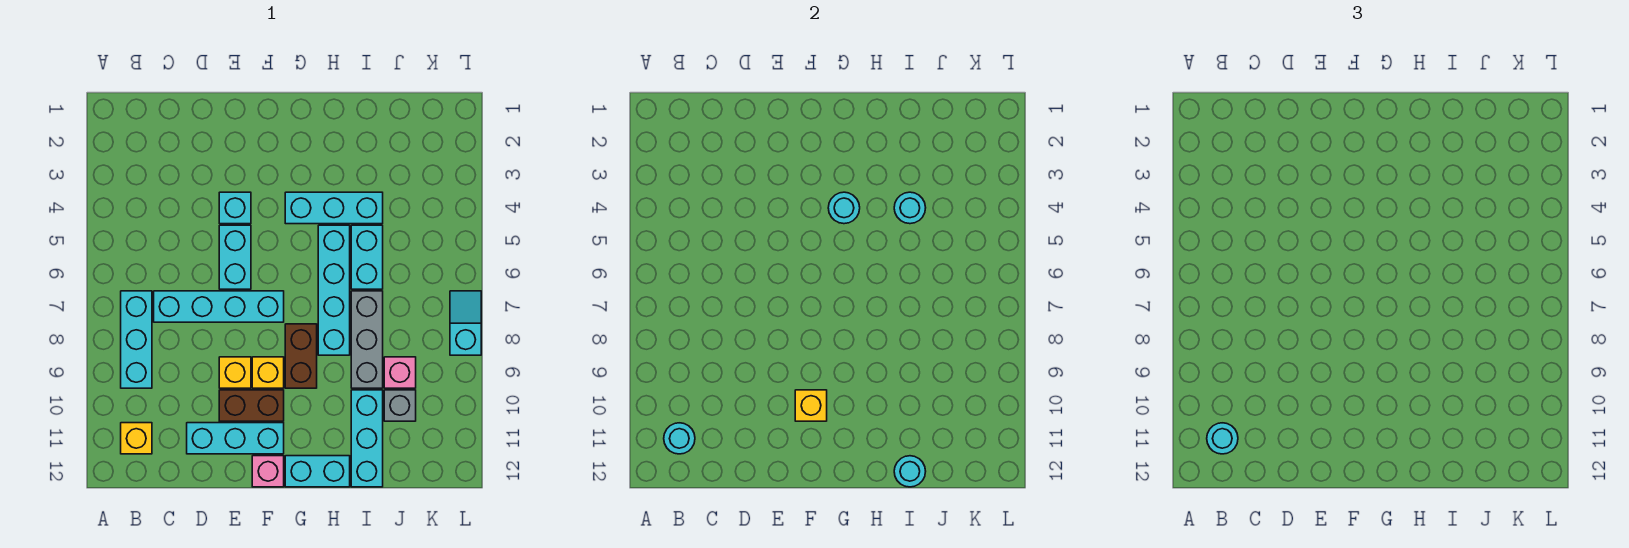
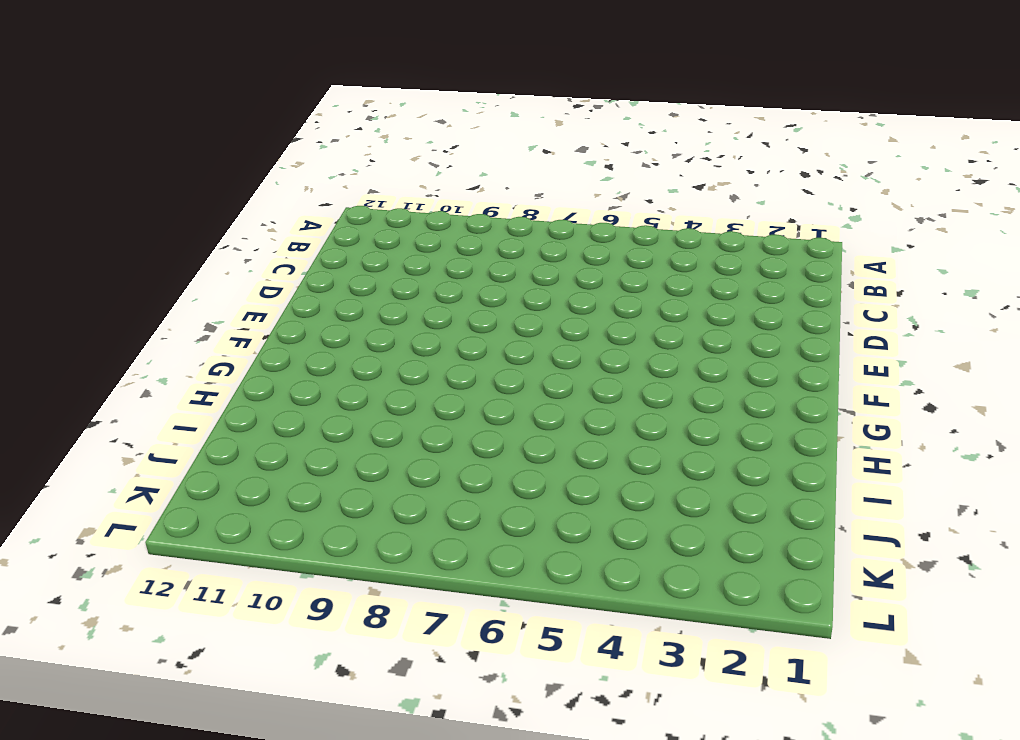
none -> cyan 1x3 brick [121,291,152,388]
none -> yellow 1x1 brick [121,423,152,454]
none -> cyan 1x4 brick [154,291,284,322]

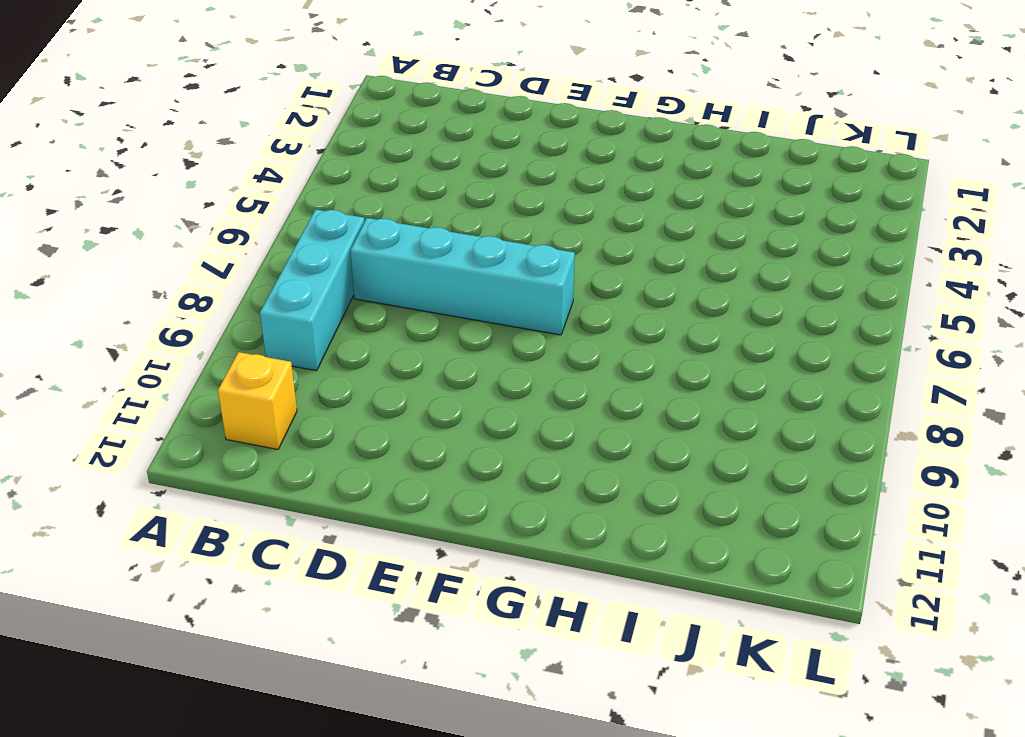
none -> cyan 1x3 brick [187,423,284,454]
none -> cyan 1x1 brick [219,192,251,224]
none -> cyan 1x2 brick [219,225,251,289]

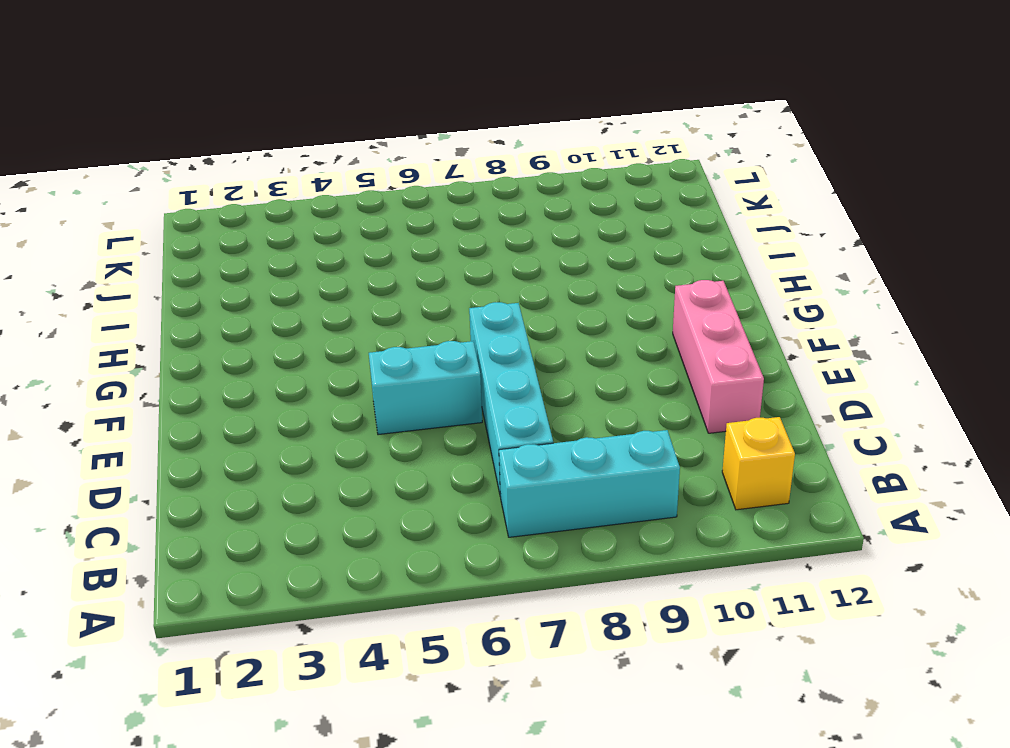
pink 1x3 brick [673,280,764,433] -> cyan 1x3 brick [187,423,284,454]
none -> cyan 1x1 brick [219,192,251,224]
none -> yellow 1x1 brick [219,357,251,388]
none -> brown 1x2 brick [219,390,284,421]

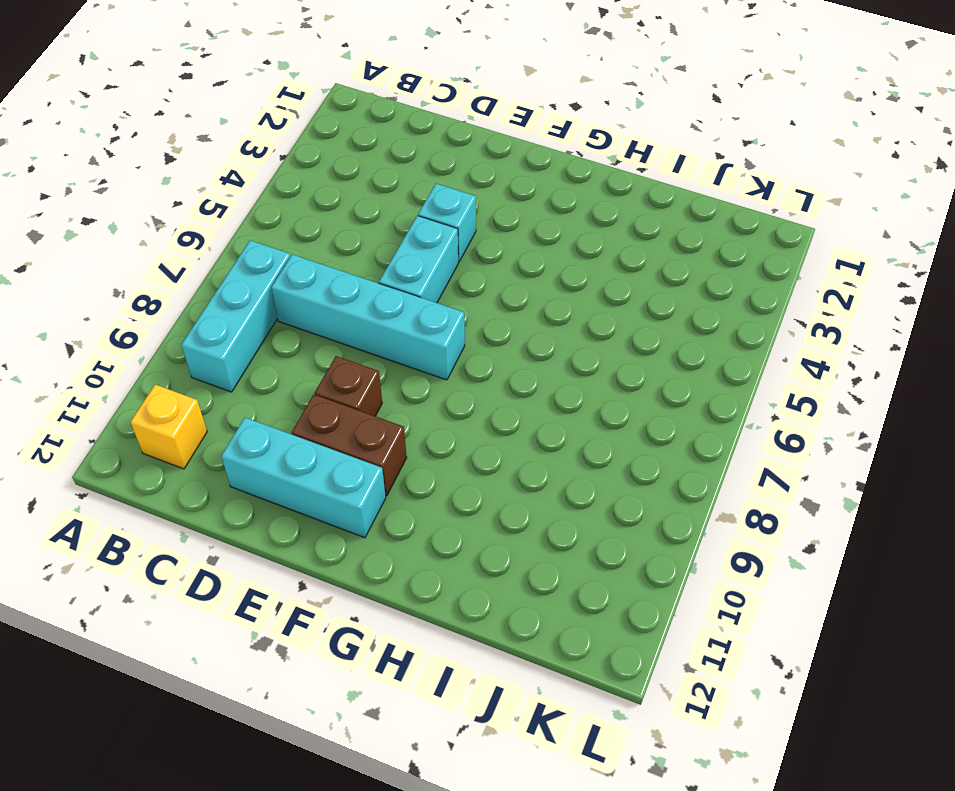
brown 1x1 brick [315,356,382,416] -> yellow 1x1 brick [219,357,251,388]
none -> yellow 1x1 brick [252,357,284,388]
none -> pink 1x1 brick [252,456,284,487]
none -> cyan 1x3 brick [285,192,383,224]

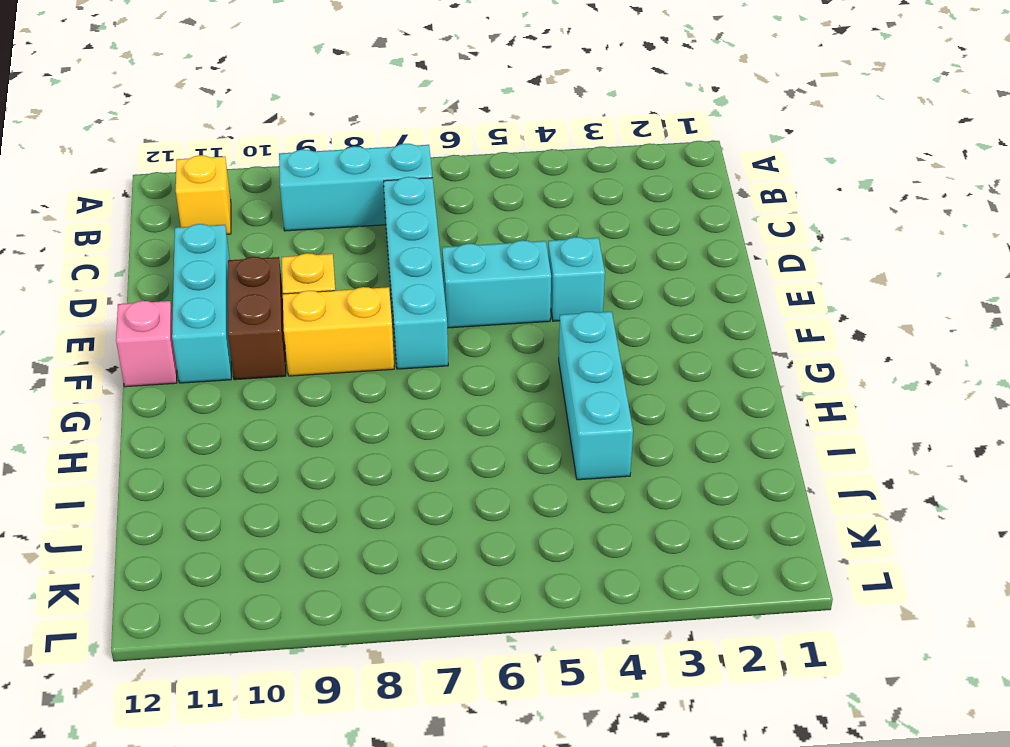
yellow 1x2 brick [283,287,394,376] -> yellow 1x1 brick [252,357,284,388]
none -> brown 1x2 brick [285,324,317,388]
none -> cyan 1x2 brick [285,456,350,487]
none -> cyan 1x4 brick [318,225,350,355]

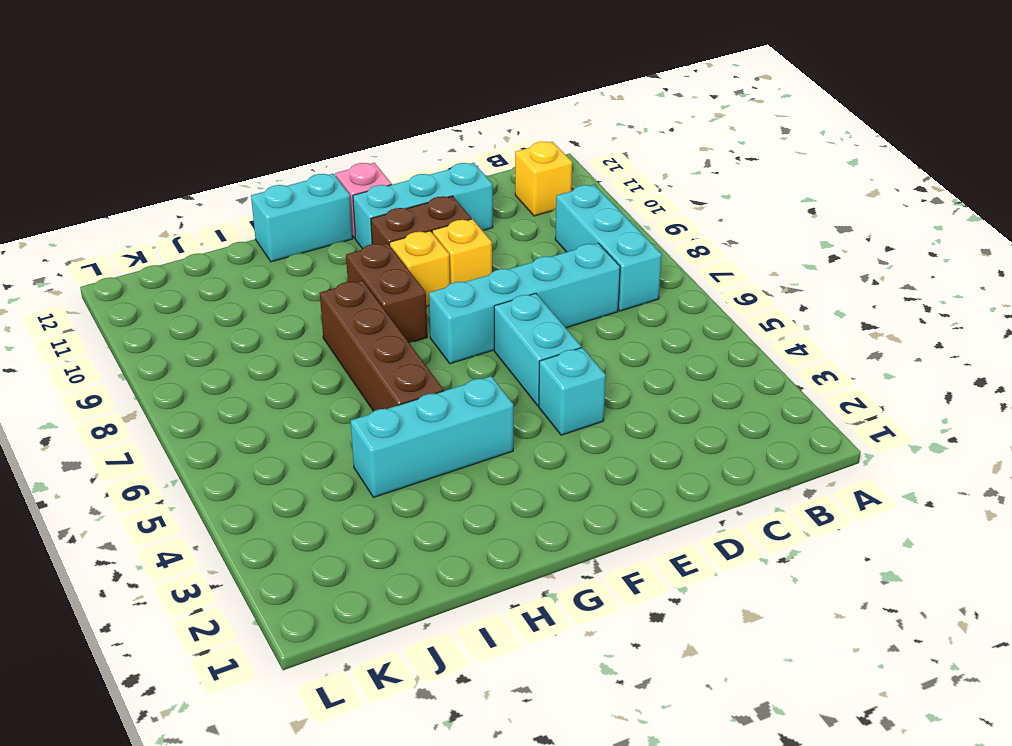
brown 1x4 brick [320,280,444,411] -> cyan 1x4 brick [318,225,350,355]
none -> cyan 1x2 brick [351,225,383,289]
none -> grey 1x3 brick [351,291,383,388]
none -> cyan 1x3 brick [351,390,383,487]

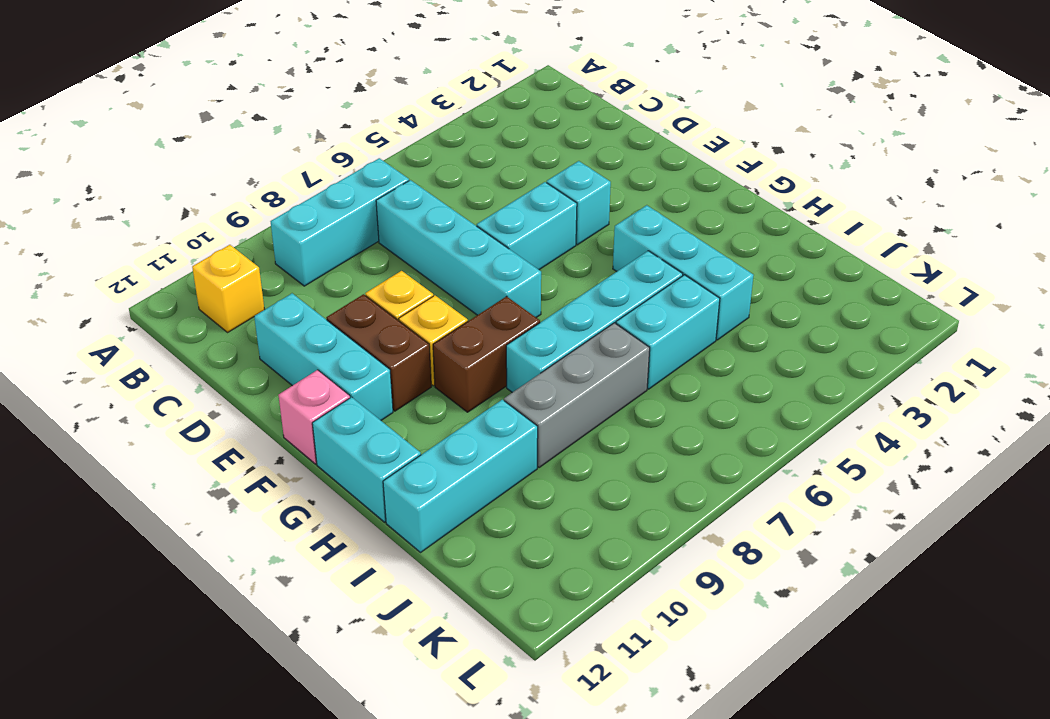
none -> pink 1x1 brick [384,357,416,388]
none -> grey 1x1 brick [384,390,416,421]
none -> cyan 1x2 slope [450,291,481,355]

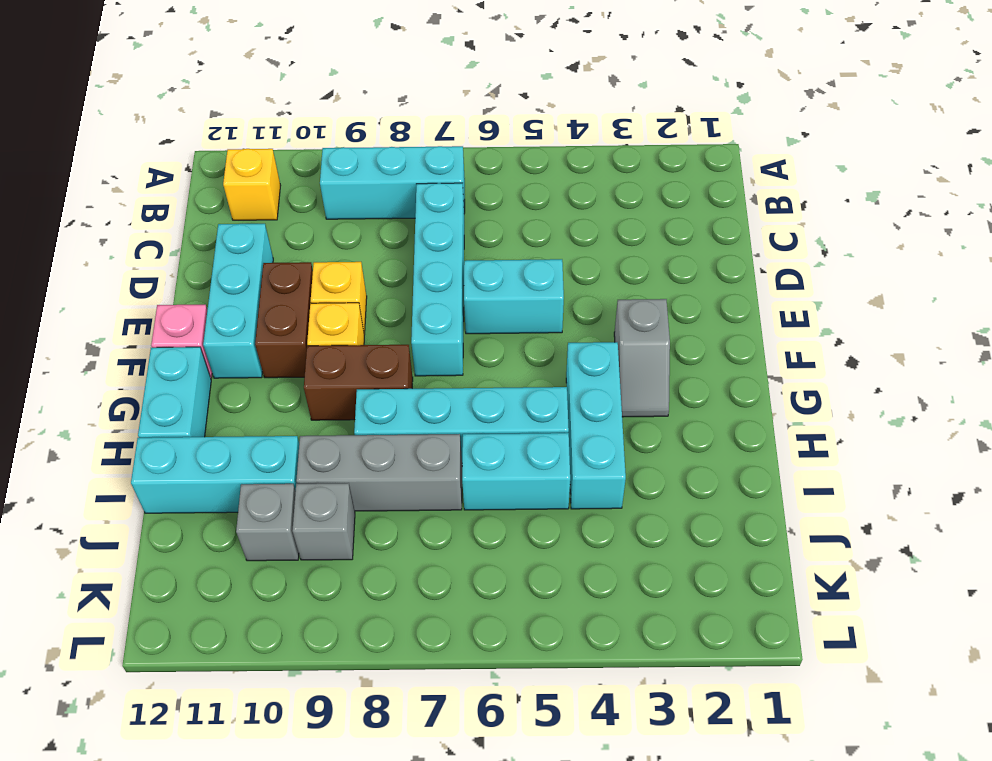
grey 1x2 slope [614,299,670,417] -> none
grey 1x1 brick [292,483,355,560] -> pink 1x1 brick [384,357,416,388]
none -> cyan 1x1 brick [219,192,251,224]
none -> cyan 1x2 slope [450,291,481,355]
none -> cyan 1x1 round brick [664,423,695,454]

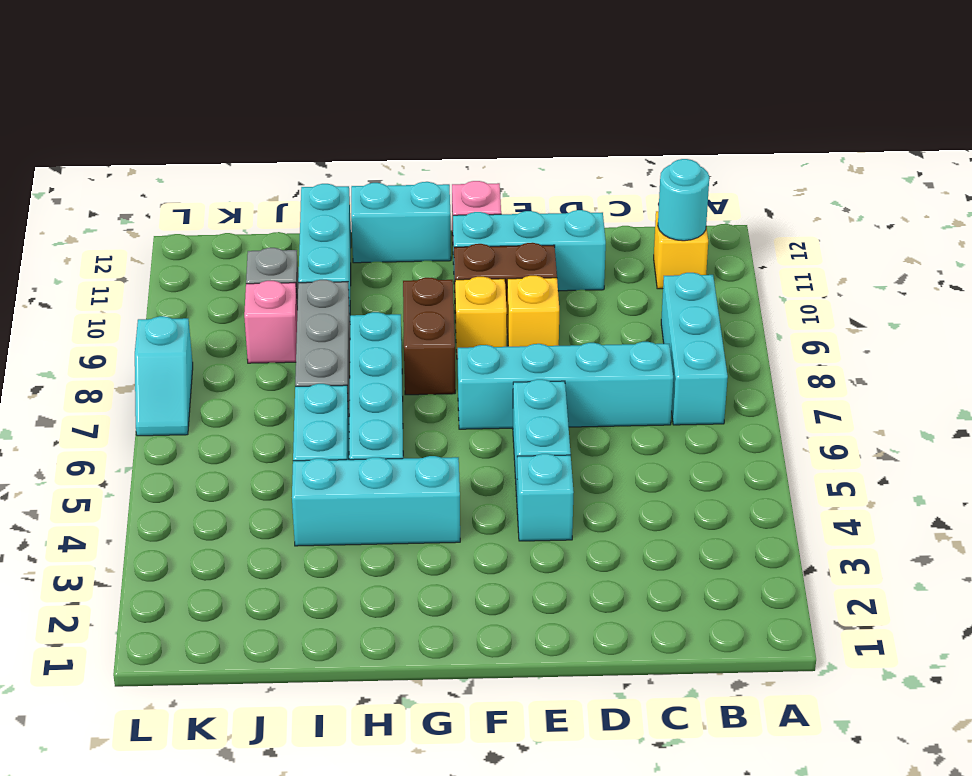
none -> yellow 1x1 brick [795,390,827,421]
none -> cyan 1x1 round brick [828,192,860,224]
none -> cyan 1x1 round brick [894,192,926,224]

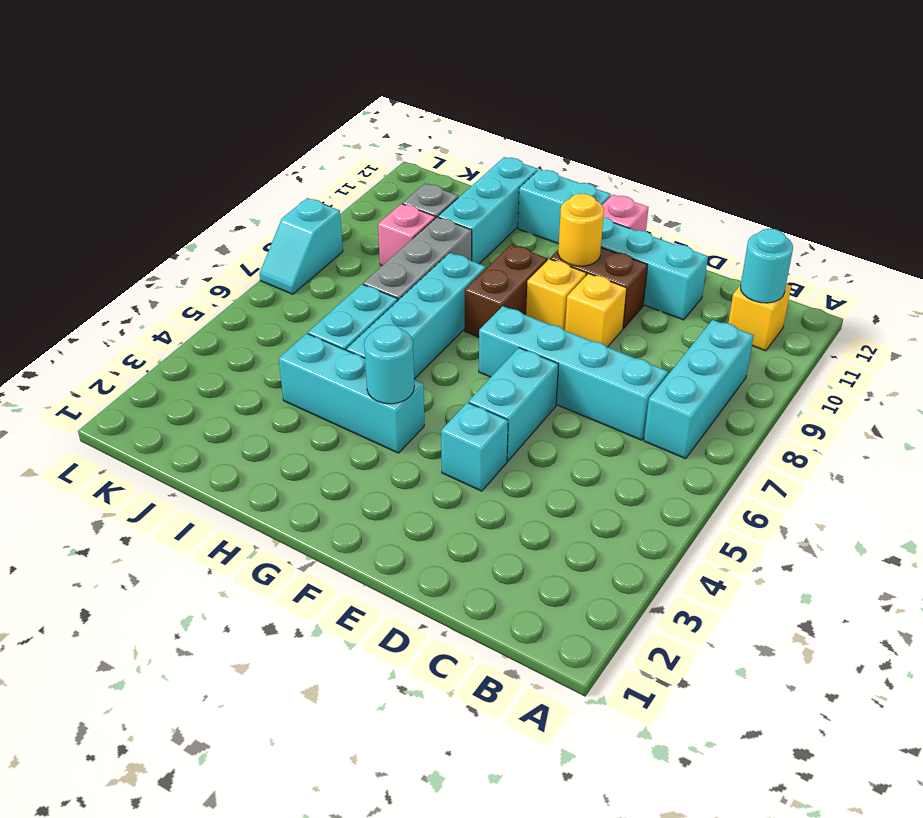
yellow 1x1 round brick [558,194,604,266] -> yellow 1x1 brick [795,390,827,421]
none -> cyan 1x1 round brick [894,192,926,224]
none -> cyan 1x1 round brick [894,456,926,487]
none -> cyan 1x1 round brick [1207,423,1238,454]

